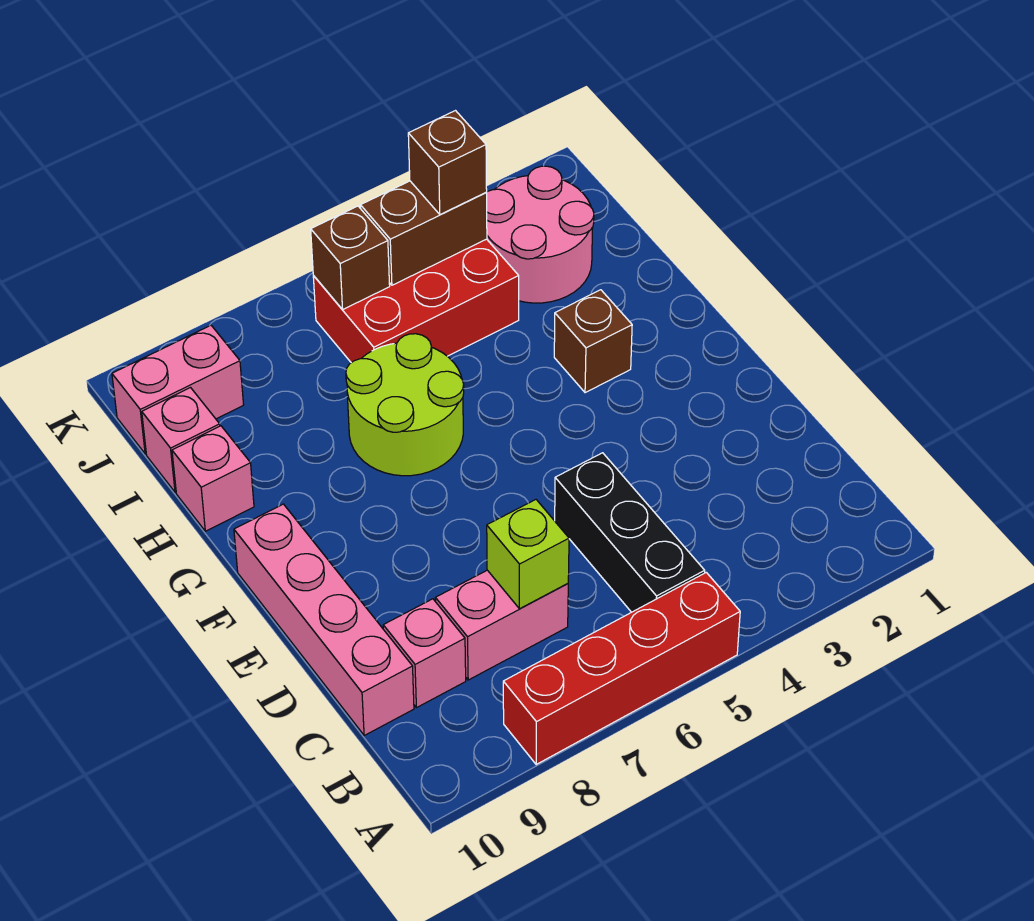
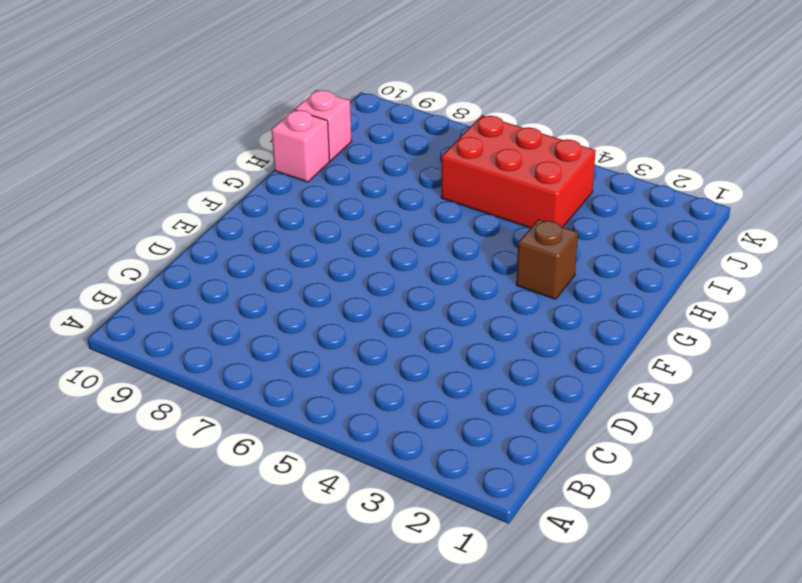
none -> red 1x4 brick [503,572,740,764]
none -> black 1x3 brick [555,453,705,612]
none -> pink 1x2 brick [436,570,568,680]

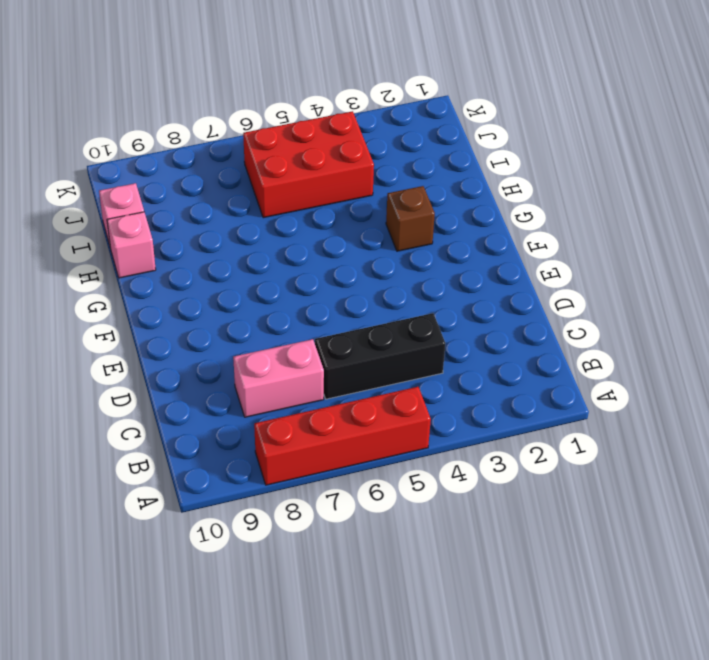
black 1x3 brick [315,313,445,399] -> black 1x3 brick turned to [555,453,705,612]
none -> pink 1x1 brick [383,599,466,708]
none -> pink 1x4 brick [234,504,414,735]
none -> lime 2x2 round brick [346,334,464,476]

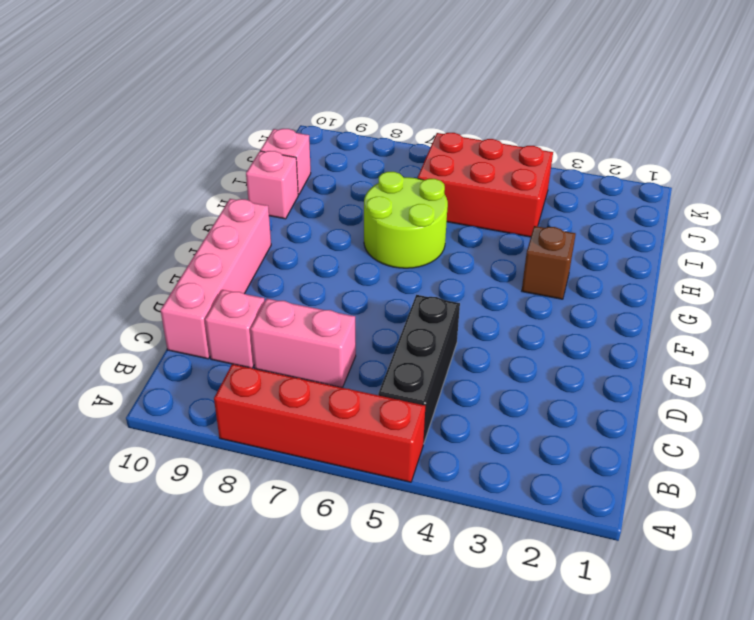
none -> pink 2x2 round brick [486,166,594,303]
none -> pink 1x2 brick [112,325,244,454]
none -> lime 1x1 brick [487,500,569,609]

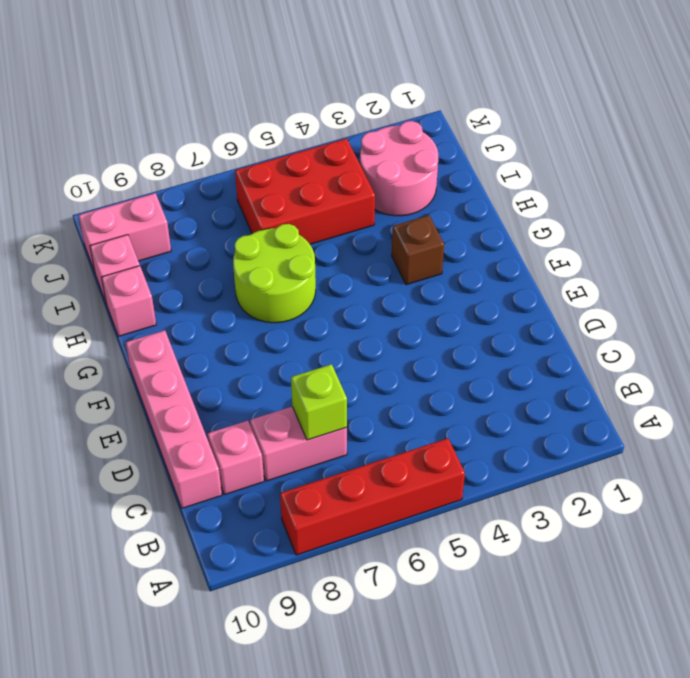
none -> black 1x3 brick [555,453,705,612]
none -> brown 1x2 brick [361,181,487,285]
none -> brown 1x1 brick [311,206,390,310]

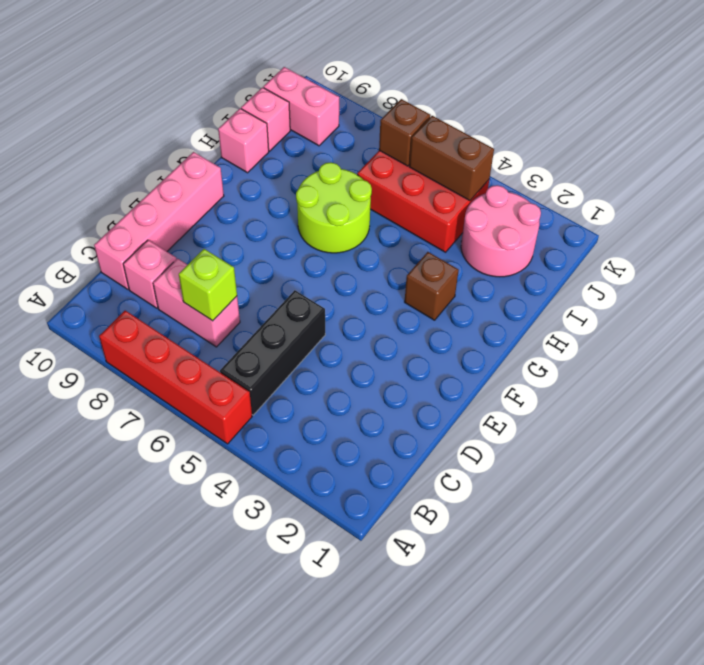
none -> brown 1x1 brick [408,111,487,214]

